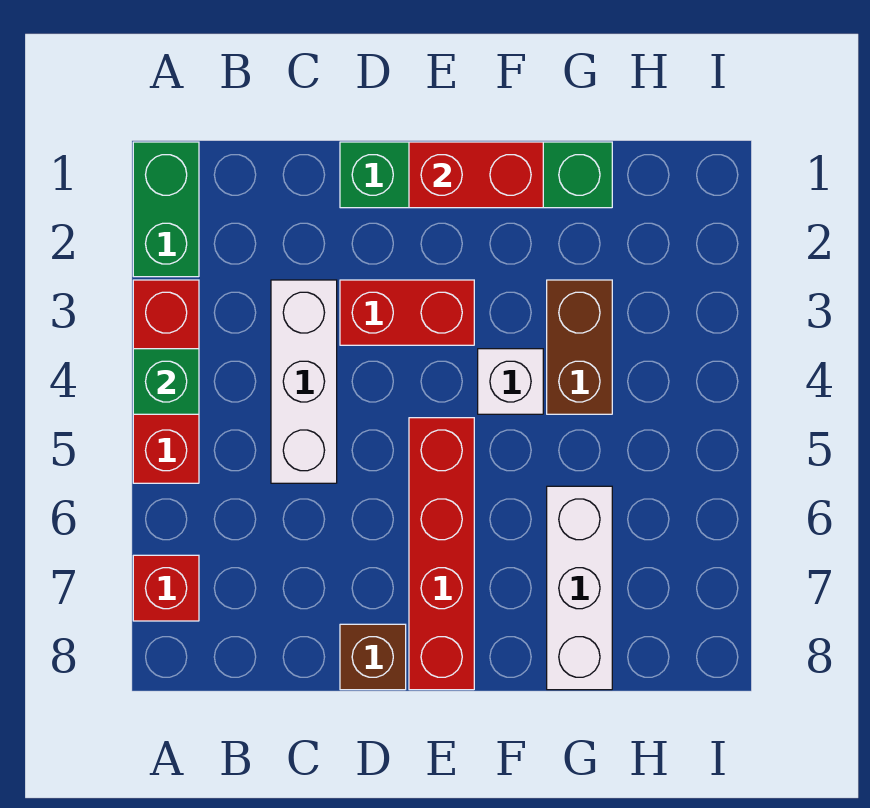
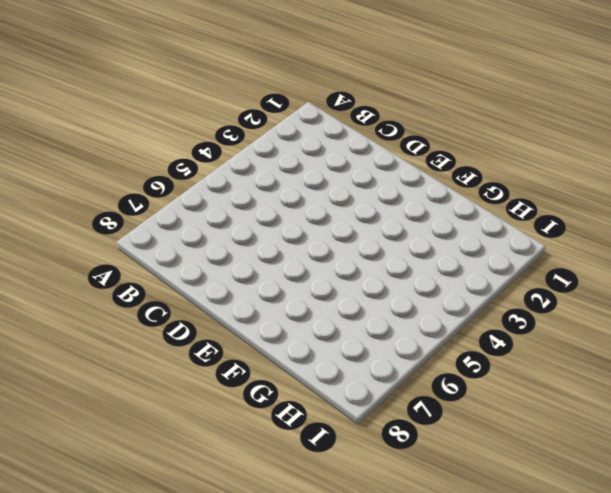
none -> green 1x2 brick [133,142,199,277]
none -> red 1x3 brick [133,280,199,483]
none -> red 1x1 brick [133,555,199,621]

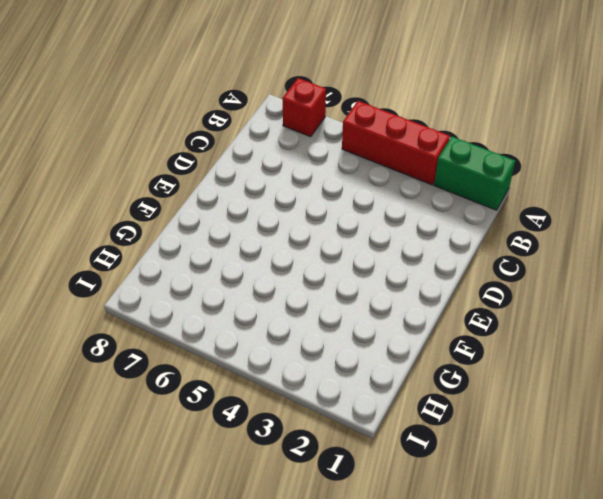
none -> white 1x3 brick [271,280,337,483]
none -> green 1x4 brick [340,142,612,208]
none -> red 1x2 brick [340,280,474,345]

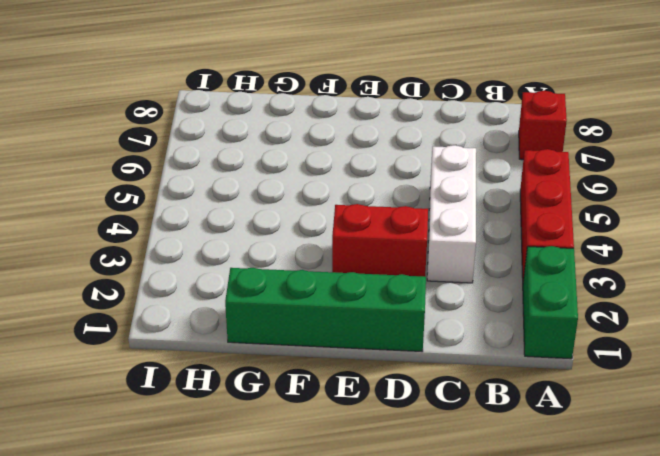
none -> brown 1x1 brick [340,624,406,690]
none -> red 1x4 brick [409,418,474,690]
none -> white 1x1 brick [478,349,543,414]

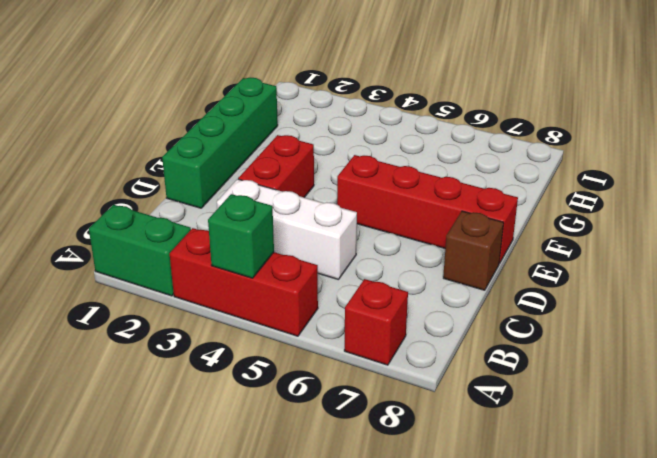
none -> white 1x1 brick [478,349,543,414]
none -> brown 1x2 brick [547,280,612,414]
none -> white 1x3 brick [547,486,612,690]

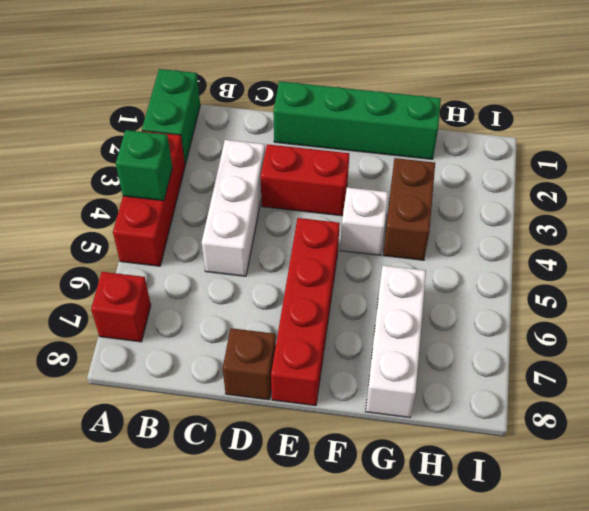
none -> red 1x2 brick [409,142,543,208]

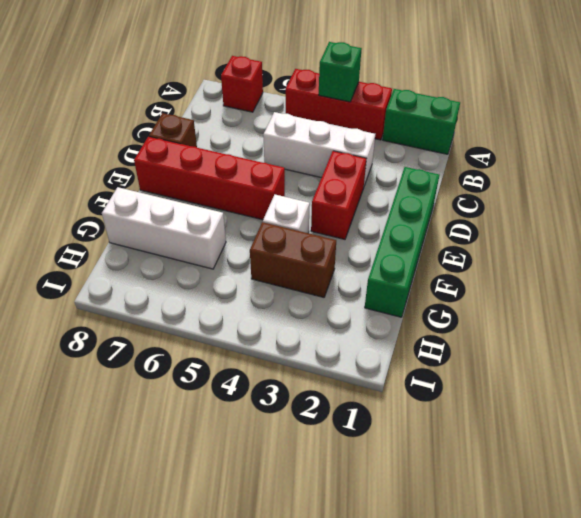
none -> red 1x2 brick [409,142,543,208]

